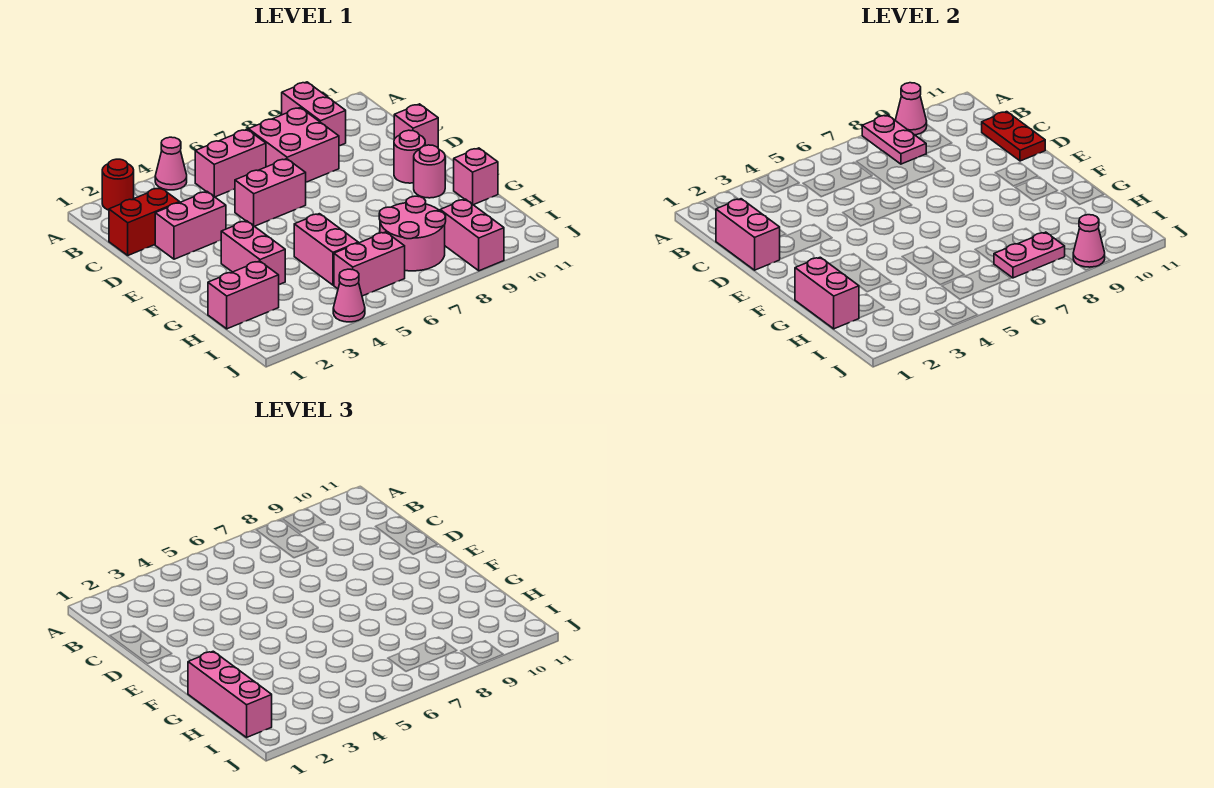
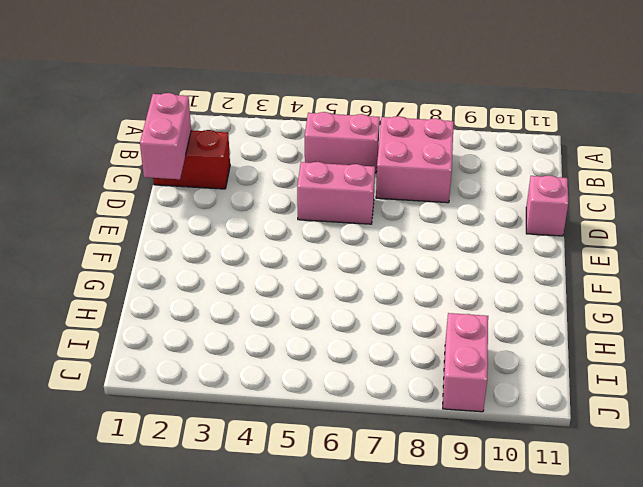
none -> red 1x1 round brick [102,159,134,210]
none -> pink 1x1 cone [155,137,187,190]
none -> pink 1x2 brick [282,82,346,146]

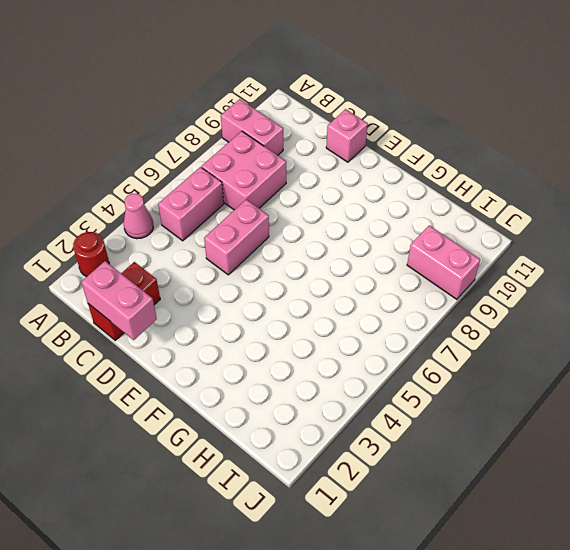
none -> pink 1x2 brick [155,192,226,259]
none -> pink 1x1 round brick [394,130,425,183]
none -> pink 1x2 brick [221,221,285,285]

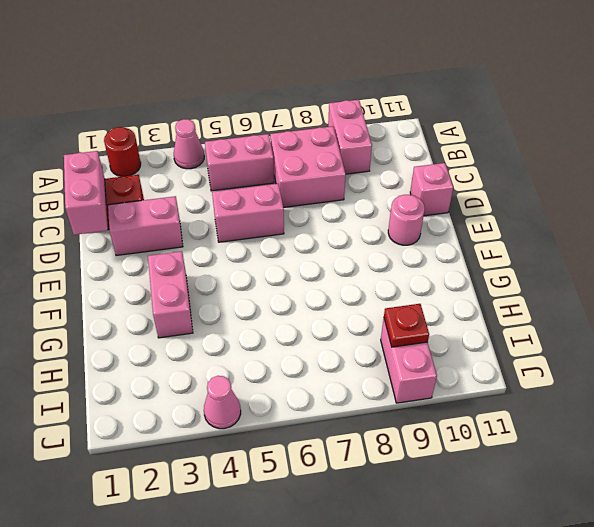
red 1x1 plate [384,304,429,347] -> none
none -> pink 1x1 round brick [414,145,445,198]
none -> pink 1x2 brick [294,214,358,285]
none -> pink 1x1 brick [454,148,498,205]

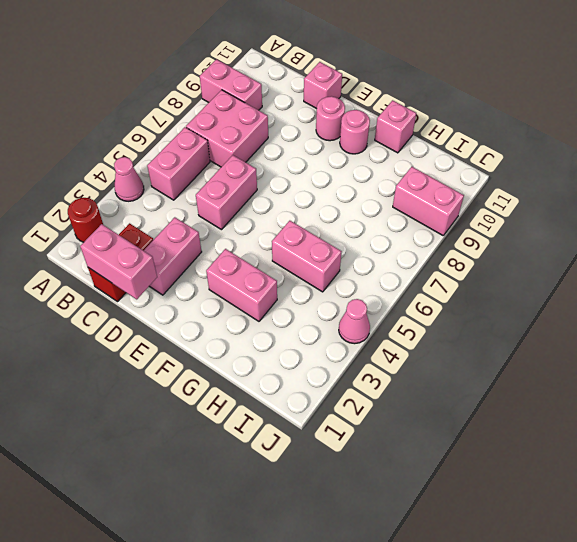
none -> pink 1x2 brick [208,261,279,329]
none -> pink 2x2 round brick [379,196,446,271]
none -> pink 1x2 brick [334,232,405,296]

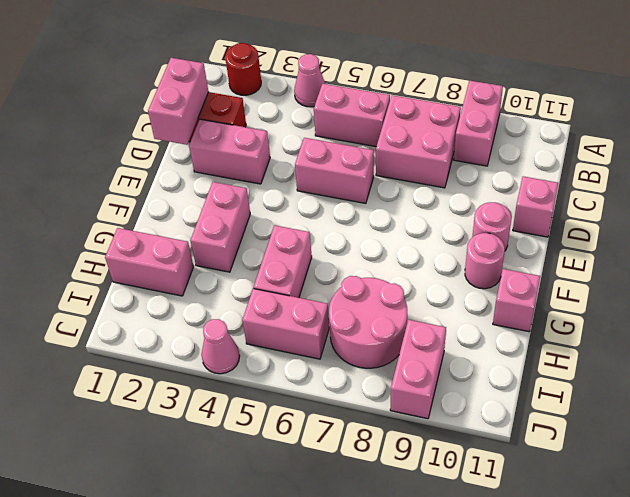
none -> pink 1x2 plate [862,115,926,164]
none -> pink 1x1 cone [895,83,927,135]
none -> red 1x2 plate [982,112,1045,161]

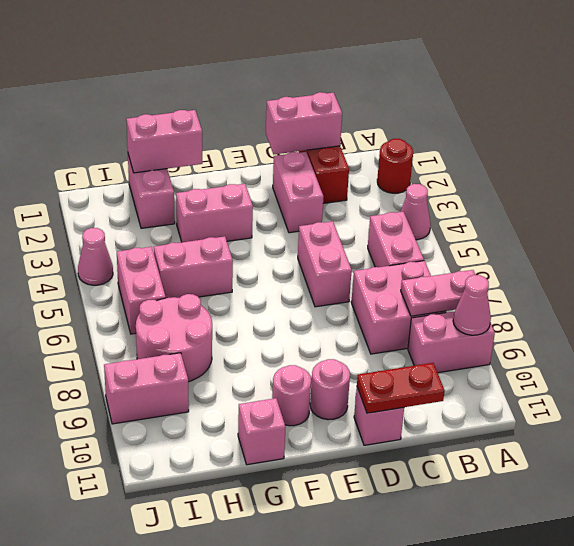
none -> pink 1x2 plate [994,232,1065,278]
none -> pink 1x1 cone [1073,215,1105,267]
none -> pink 1x3 brick [188,651,272,737]

